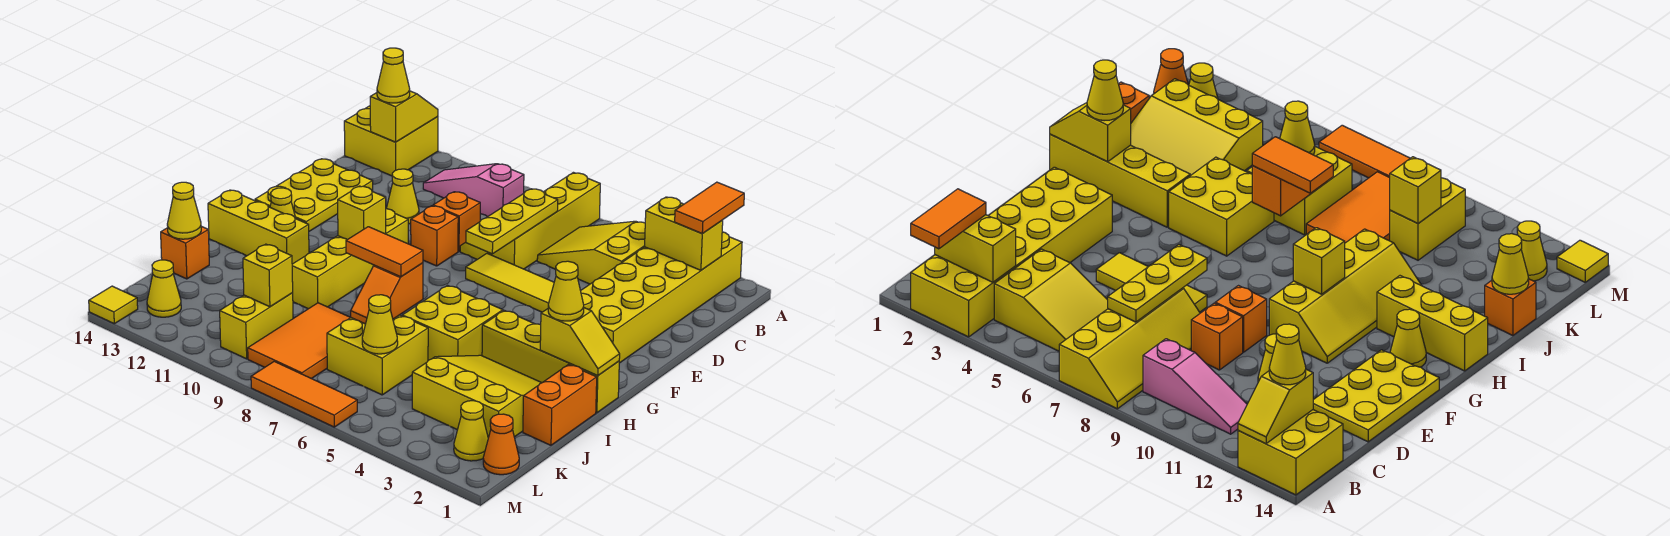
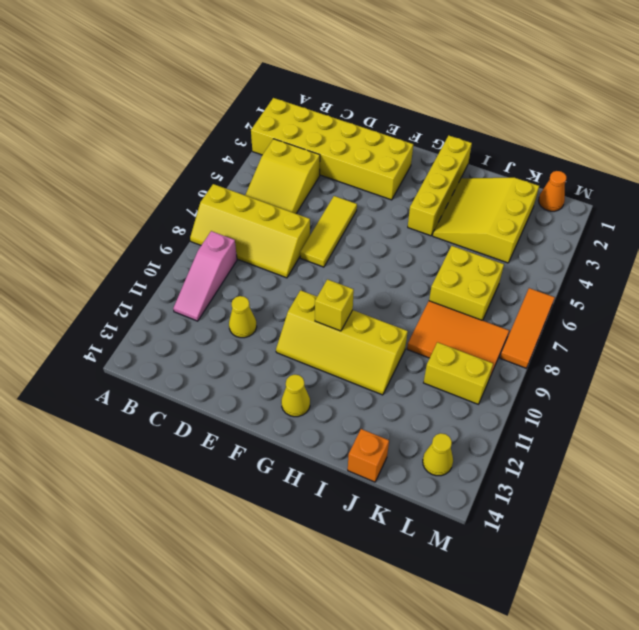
none -> yellow 2x2 brick [344,106,438,176]
none -> orange 1x1 brick [433,192,480,251]
none -> yellow 2x3 plate [255,159,373,231]
none -> orange 1x1 brick [411,206,458,266]

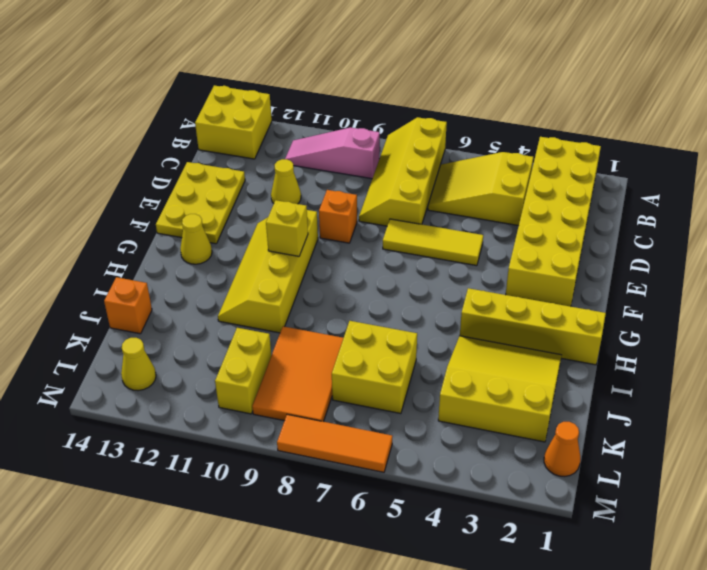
none -> orange 1x1 brick [433,192,480,251]
none -> yellow 2x2 brick [402,286,503,360]
none -> yellow 1x3 brick [208,190,309,264]
none -> orange 1x2 brick [523,364,597,445]

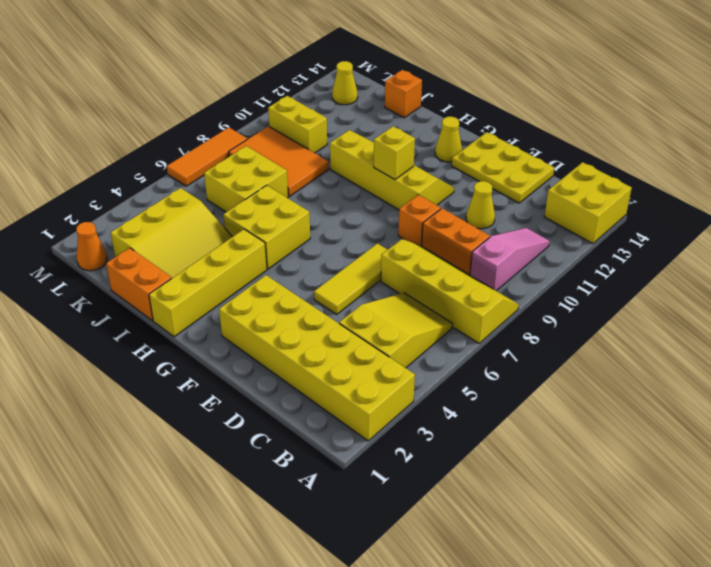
orange 1x2 brick [422,208,490,275] -> orange 1x1 brick [433,192,480,251]
none -> yellow 1x3 brick [208,190,309,264]
none -> yellow 1x1 cone [454,401,488,461]
none -> yellow 1x1 tile [89,286,138,324]
none -> yellow 1x2 slope [370,91,438,142]

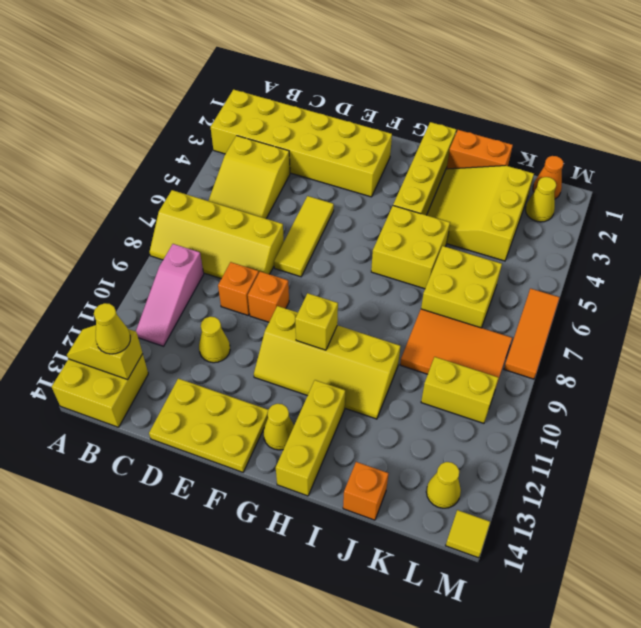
none -> yellow 1x2 brick [645,197,723,270]
none -> yellow 1x3 plate [466,189,558,254]
none -> yellow 1x2 slope [540,308,620,376]
none -> orange 1x2 slope [351,263,423,324]

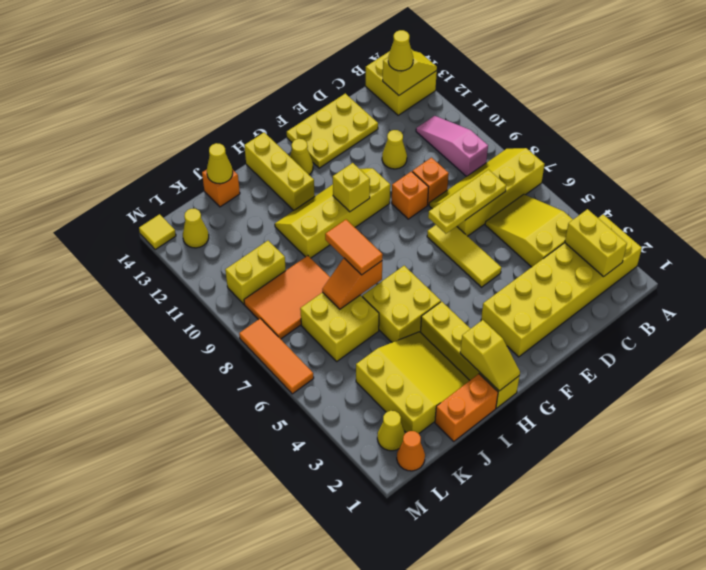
none -> yellow 1x1 cone [362,295,398,354]
none -> yellow 1x1 brick [243,244,293,307]
none -> orange 1x2 tile [675,182,744,234]
none -> yellow 1x1 cone [548,261,584,321]

